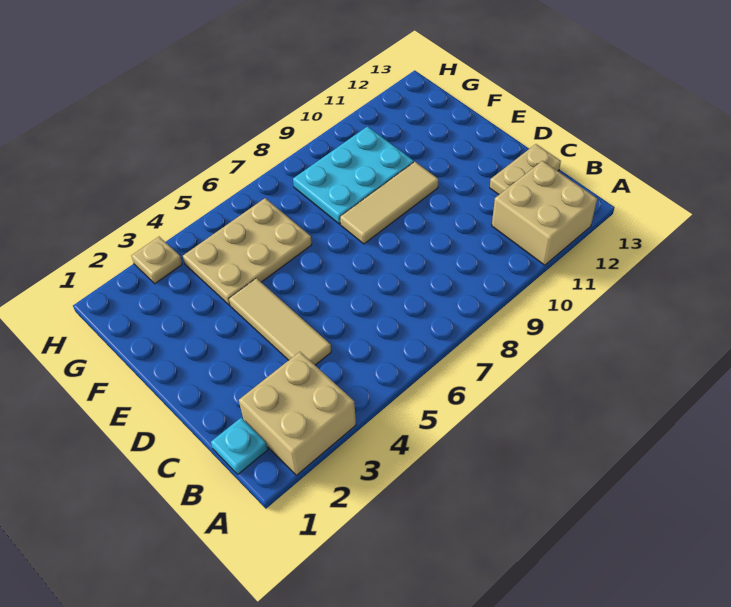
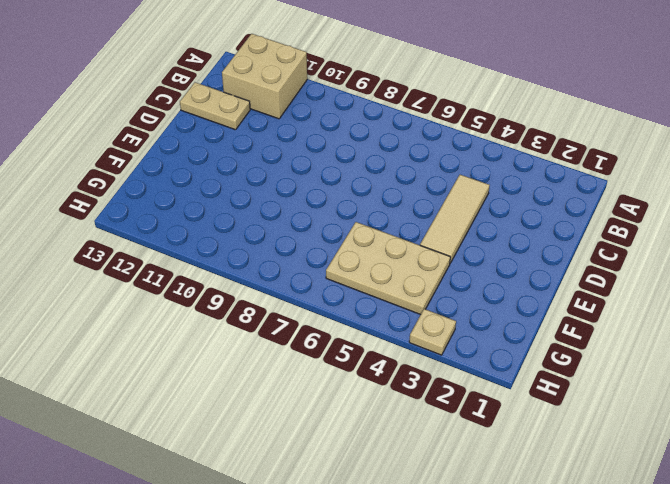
none -> tan 2x2 brick [239,352,356,475]
none -> cyan 1x1 plate [211,418,268,474]

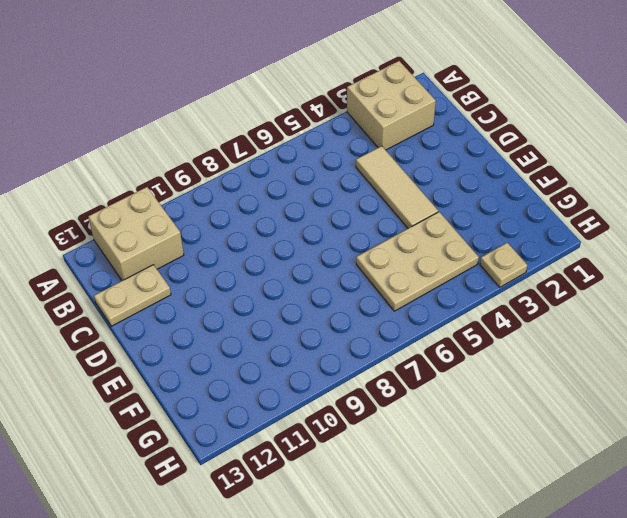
none -> cyan 1x1 plate [211,418,268,474]
none -> tan 1x3 tile [340,162,438,244]

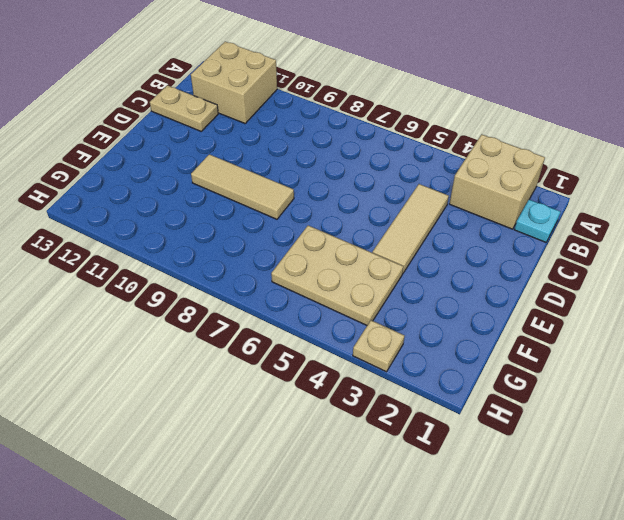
none -> cyan 2x3 plate [293,126,414,224]

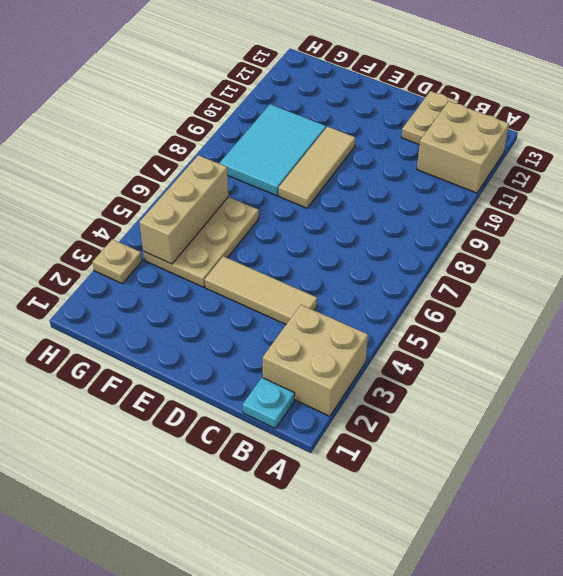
cyan 2x3 tile [219,104,326,196] -> cyan 2x3 plate [293,126,414,224]
tan 1x3 brick [140,155,228,264] -> none

